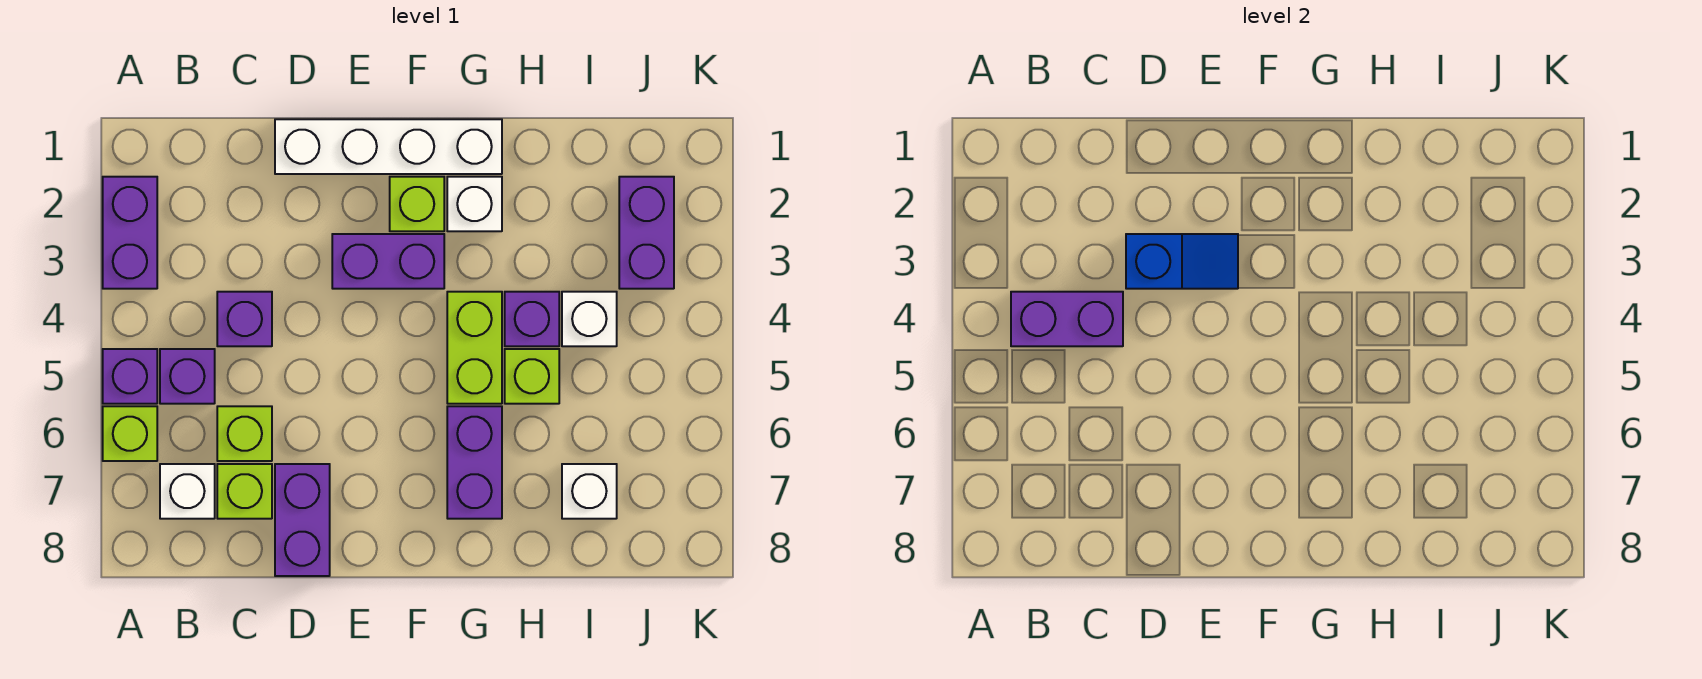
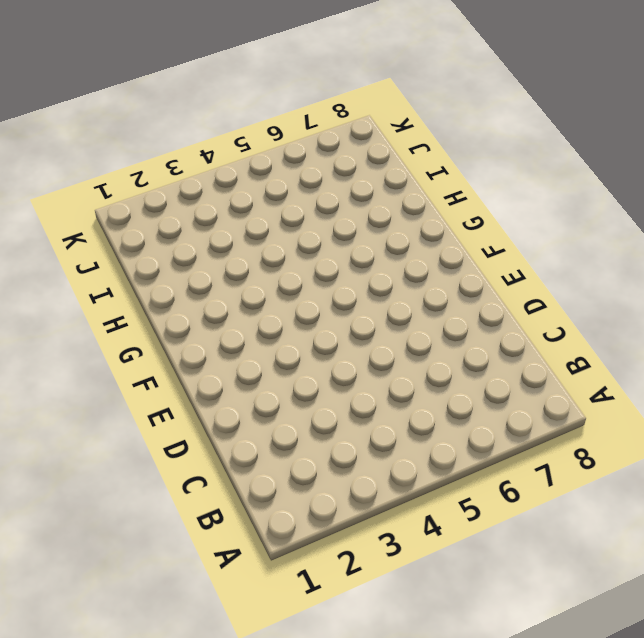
none -> purple 1x2 brick [103,177,157,289]
none -> purple 1x1 brick [103,349,157,404]
none -> lime 1x1 brick [103,406,157,461]

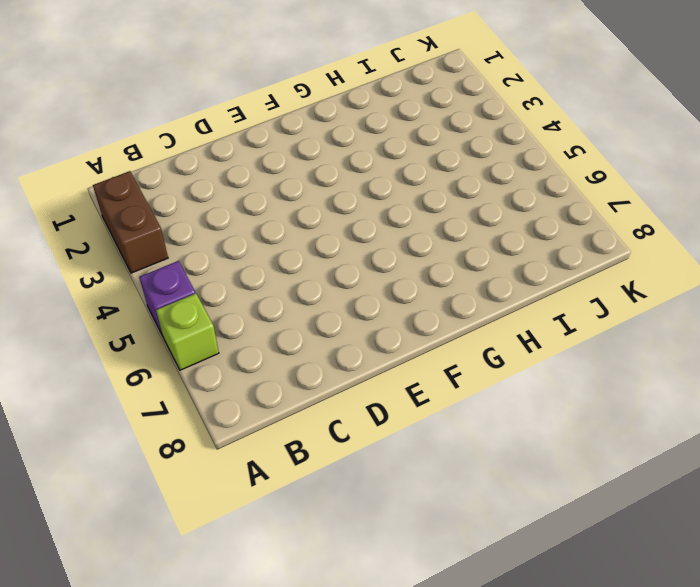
brown 1x2 brick [93,171,168,273] -> purple 1x2 brick [103,177,157,289]
none -> purple 1x1 brick [160,349,215,404]
none -> white 1x1 brick [160,464,215,519]
none -> purple 1x1 brick [217,292,272,346]

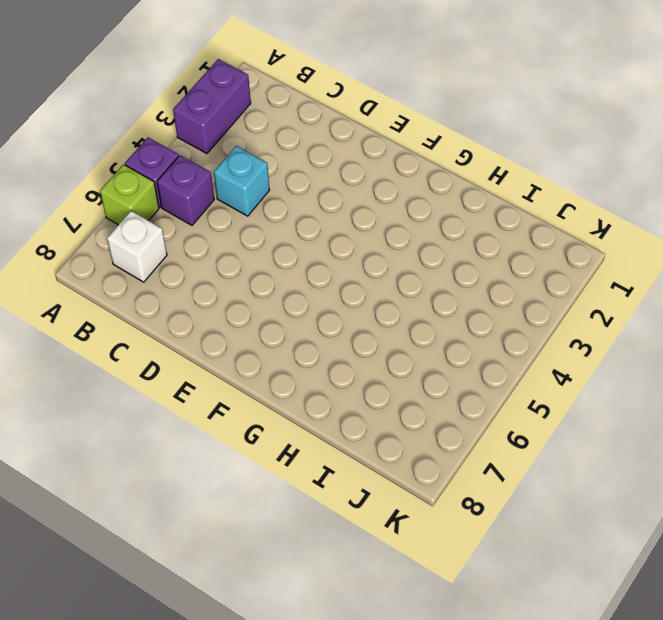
cyan 1x1 brick [214,146,269,216] -> purple 1x1 brick [217,292,272,346]
none -> lime 1x1 brick [217,406,272,461]
none -> lime 1x1 brick [217,464,272,519]
none -> white 1x4 brick [275,119,502,174]

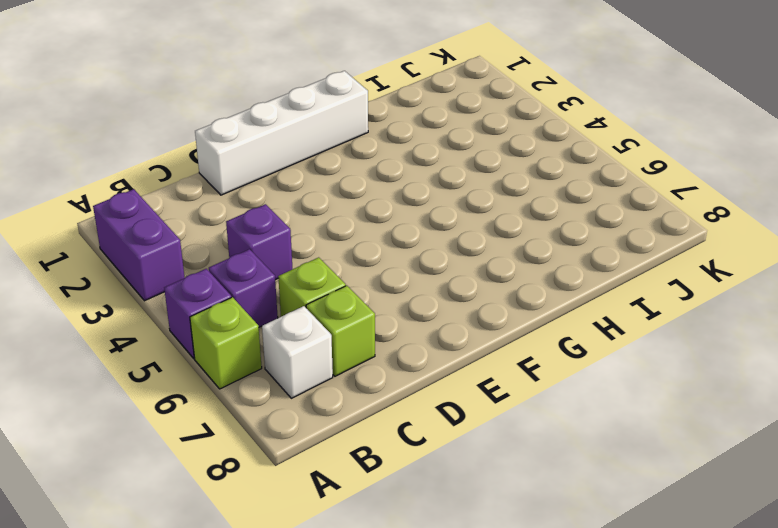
none -> purple 1x2 brick [275,464,330,576]
none -> purple 1x2 brick [332,234,444,289]
none -> lime 1x1 brick [390,177,444,231]

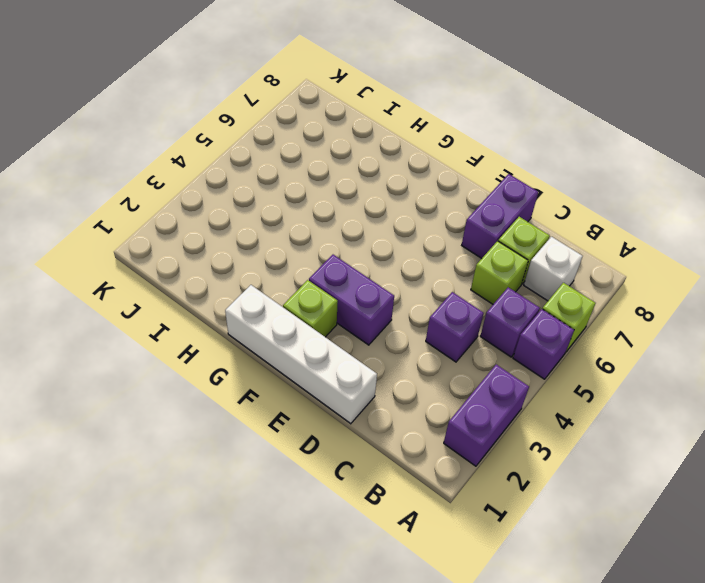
none -> white 1x1 brick [447,177,502,231]
none -> lime 1x2 brick [447,292,502,404]
none -> purple 1x2 brick [447,406,502,519]

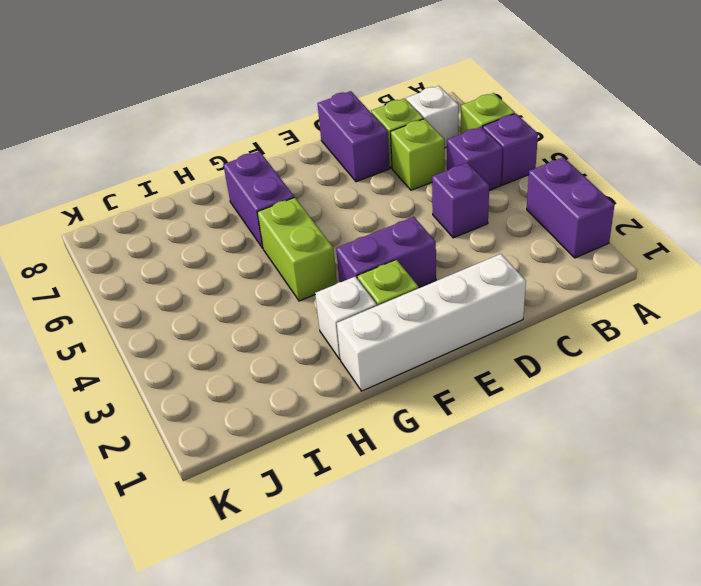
none -> purple 1x1 brick [505,292,559,346]
none -> lime 1x1 brick [505,349,559,404]
none -> white 1x1 brick [562,292,617,346]

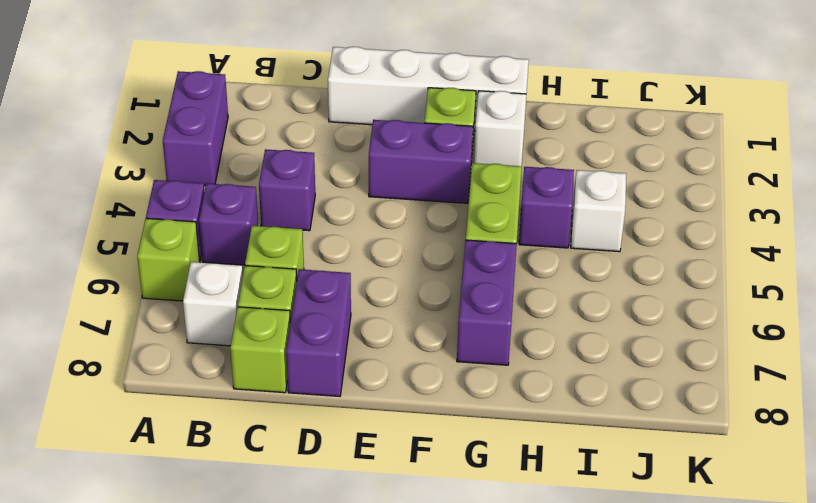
lime 1x1 brick [230,307,290,393] -> lime 1x1 brick moved to [505,349,559,404]
none -> white 1x1 brick [562,464,617,519]
none -> purple 1x2 brick [619,177,674,289]
none -> purple 1x2 brick [1011,292,1123,346]

